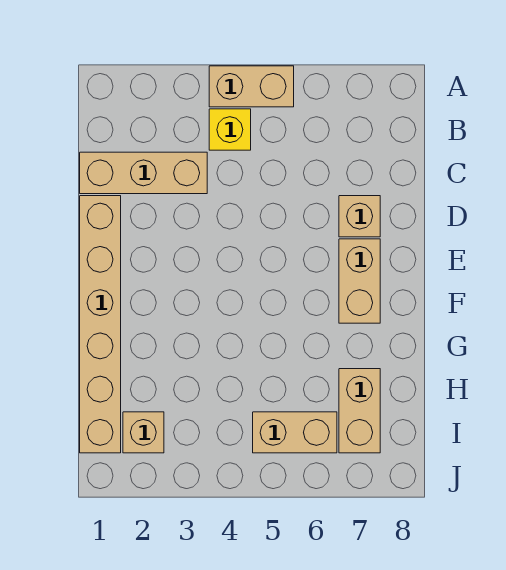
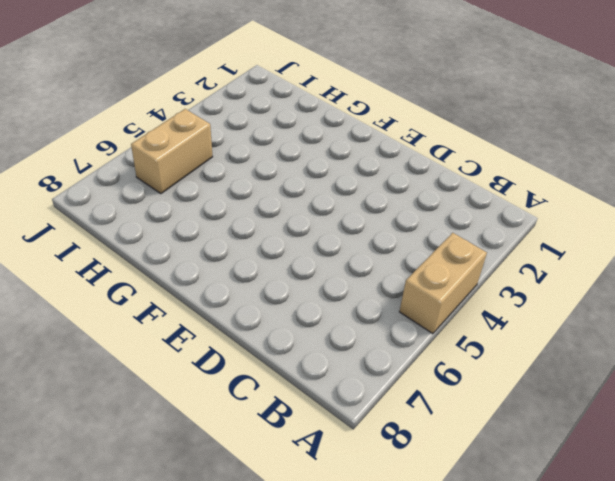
none -> yellow 1x1 brick [209,109,251,150]
none -> tan 1x3 brick [80,152,207,194]

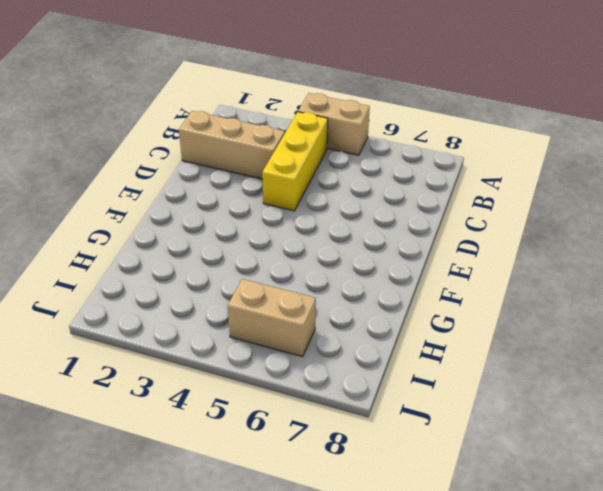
yellow 1x3 brick [262,112,328,211] -> yellow 1x1 brick [209,109,251,150]
none -> tan 1x6 brick [80,196,121,453]
none -> tan 1x1 brick [339,196,380,237]

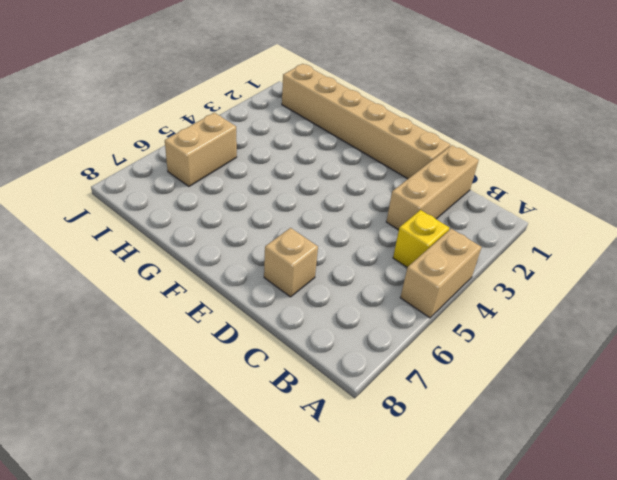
none -> tan 1x2 brick [339,239,380,323]
none -> tan 1x2 brick [339,369,380,453]

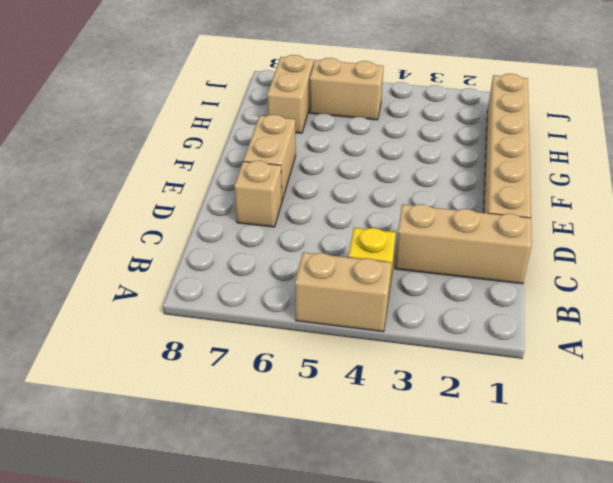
none -> tan 1x1 brick [123,412,164,453]

